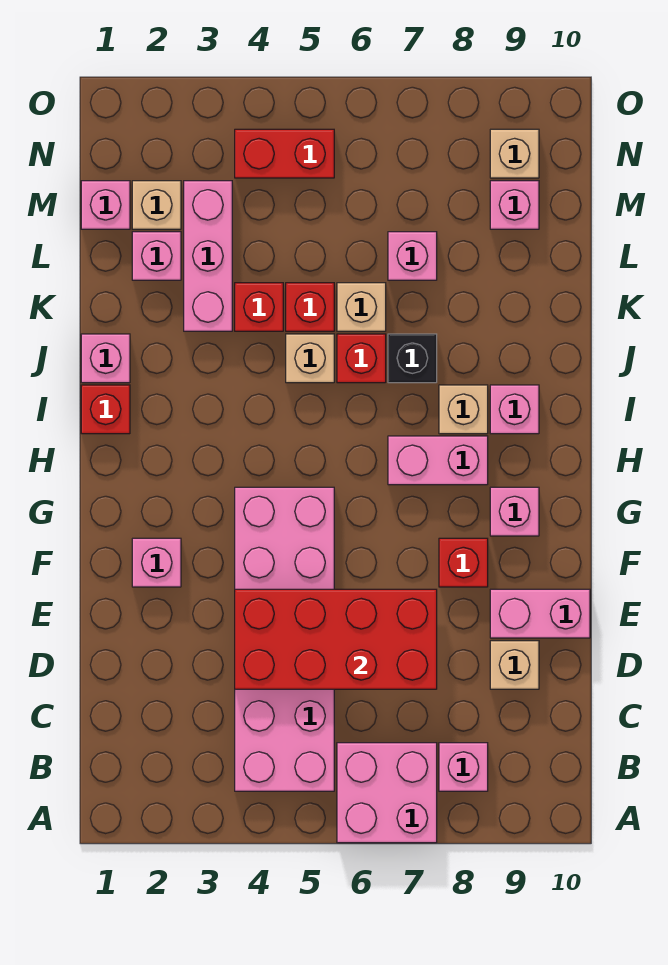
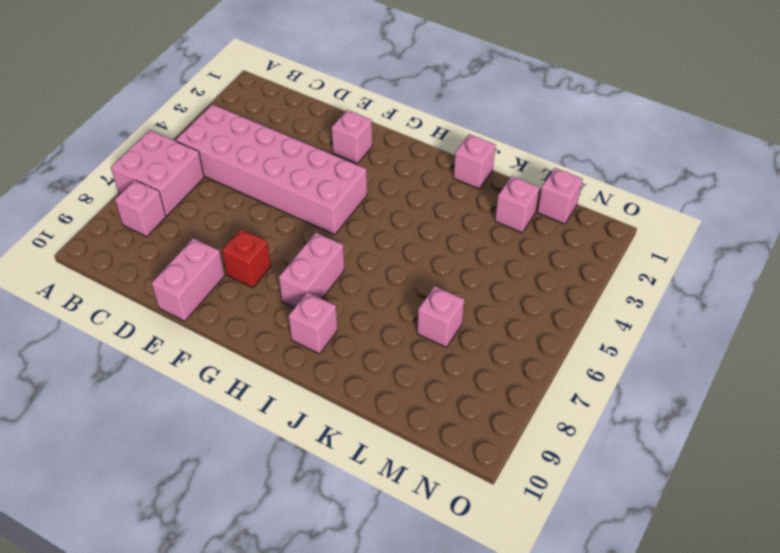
none -> tan 1x1 brick [490,641,539,689]
none -> pink 1x1 brick [490,487,539,536]
none -> red 1x1 brick [81,385,130,434]

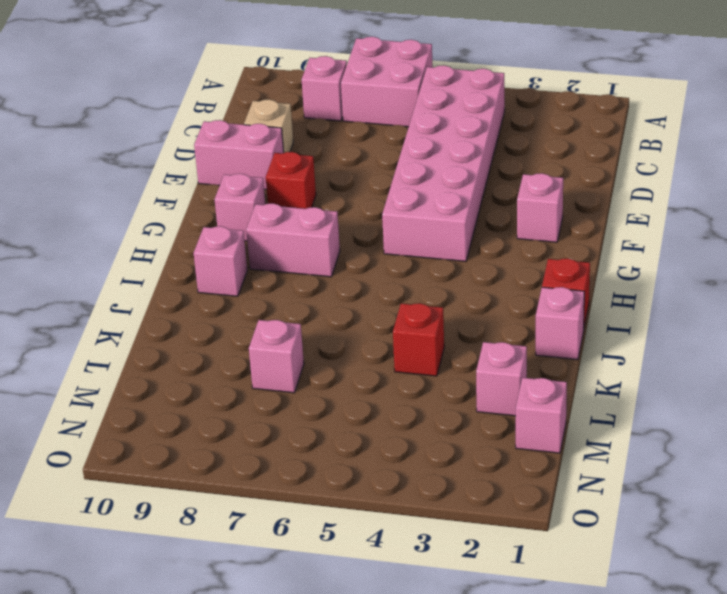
none -> tan 1x1 brick [439,385,488,434]
none -> tan 1x1 brick [286,334,334,383]
none -> red 1x1 brick [337,334,386,383]

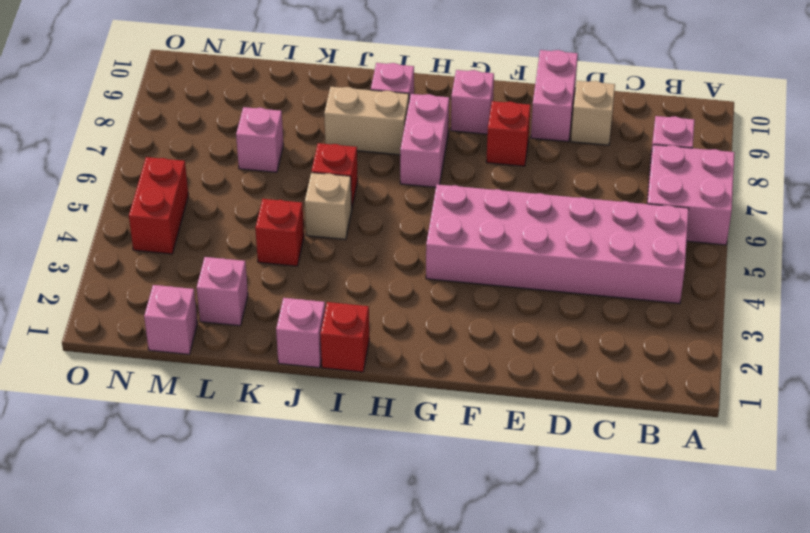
tan 1x2 brick [324,87,409,155] -> tan 1x1 brick [439,385,488,434]
none -> pink 1x1 brick [132,538,181,587]
none -> black 1x1 brick [388,334,437,383]
none -> pink 1x3 brick [184,181,232,331]

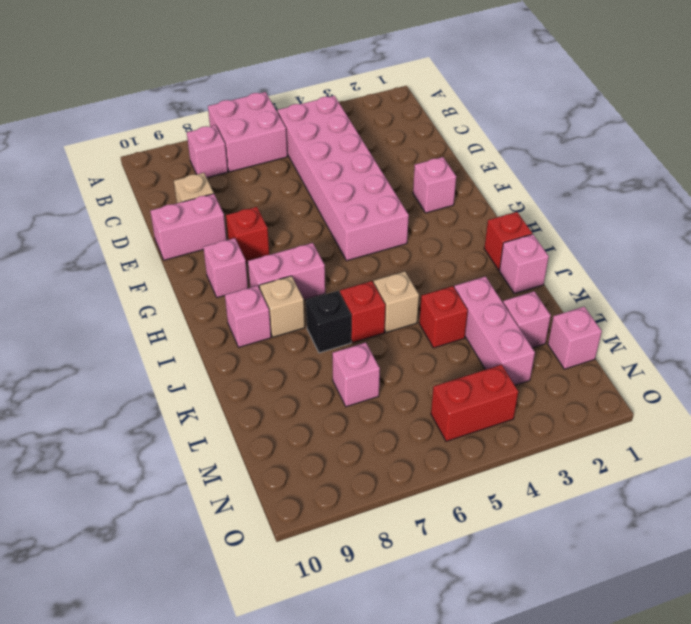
none -> red 1x1 brick [286,283,334,331]
none -> tan 1x1 brick [337,283,386,331]
none -> tan 1x1 brick [132,181,181,229]

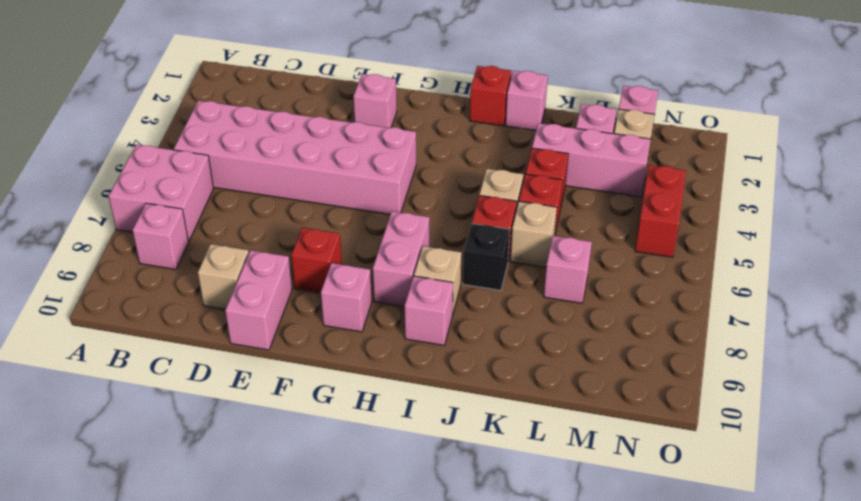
none -> pink 1x1 brick [490,181,539,229]
none -> tan 1x1 brick [490,129,539,178]
none -> red 2x4 brick [235,589,437,689]

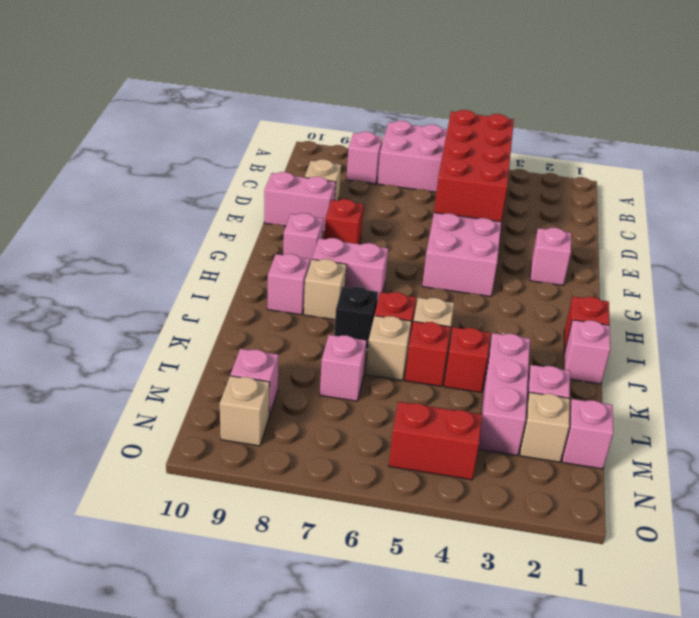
red 2x4 brick [434,110,514,222] -> red 2x4 brick turned to [235,589,437,689]

